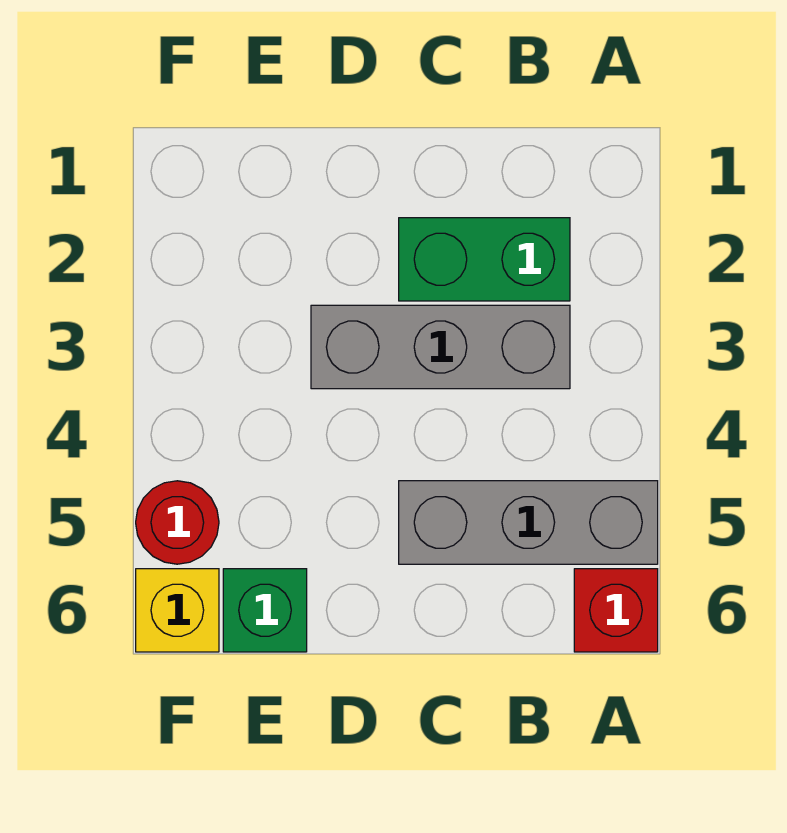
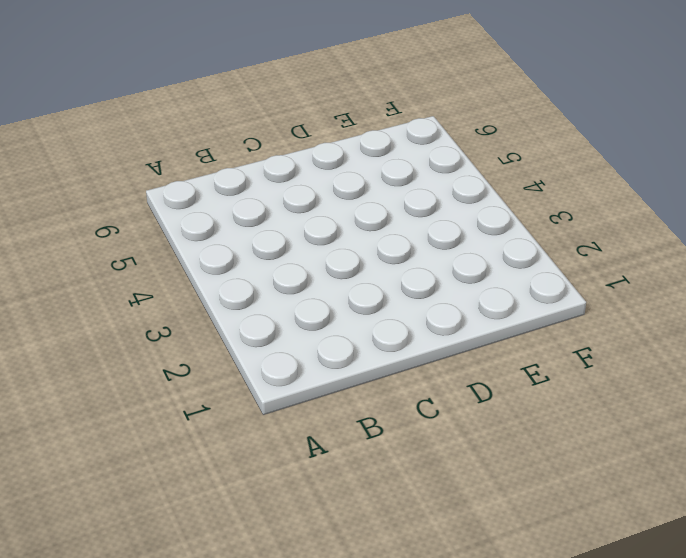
none -> grey 1x3 brick [399,481,658,564]
none -> red 1x1 brick [574,569,658,652]

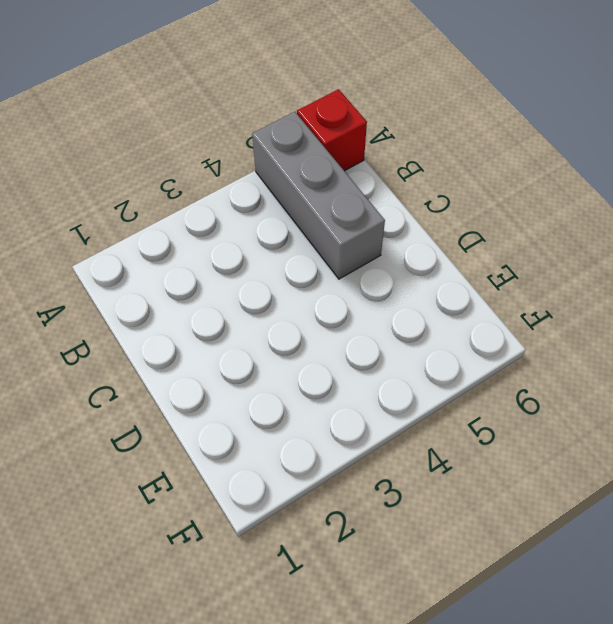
none -> green 1x2 brick [399,218,570,301]
none -> grey 1x3 brick [311,305,570,389]

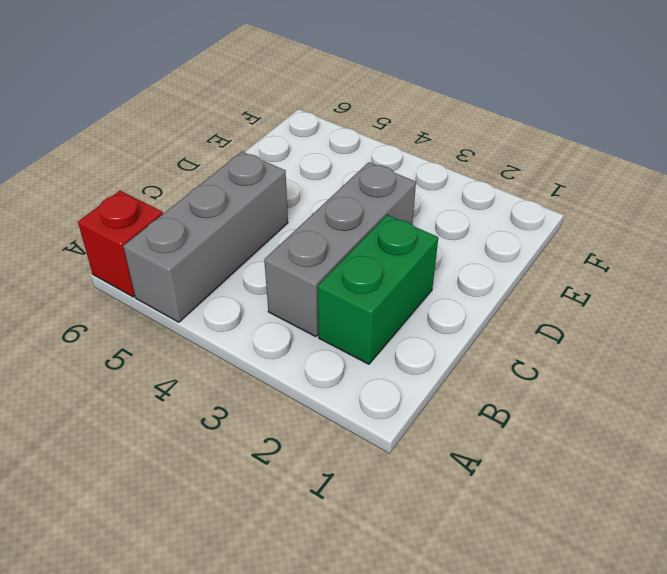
none -> green 1x1 brick [223,569,307,652]
none -> red 1x1 round brick [136,481,219,564]

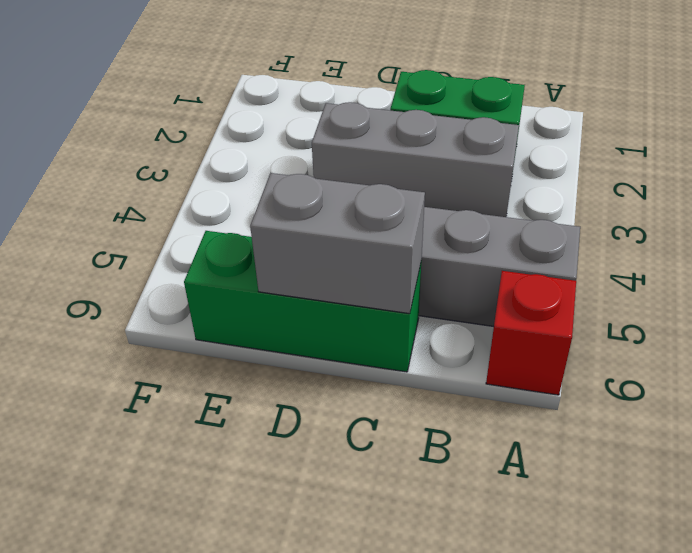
green 1x3 brick [184,231,421,372] -> green 1x1 brick [223,569,307,652]
grey 1x2 brick [250,173,425,314] -> none
none -> red 1x1 round brick [136,481,219,564]
none -> yellow 1x1 brick [136,569,219,652]

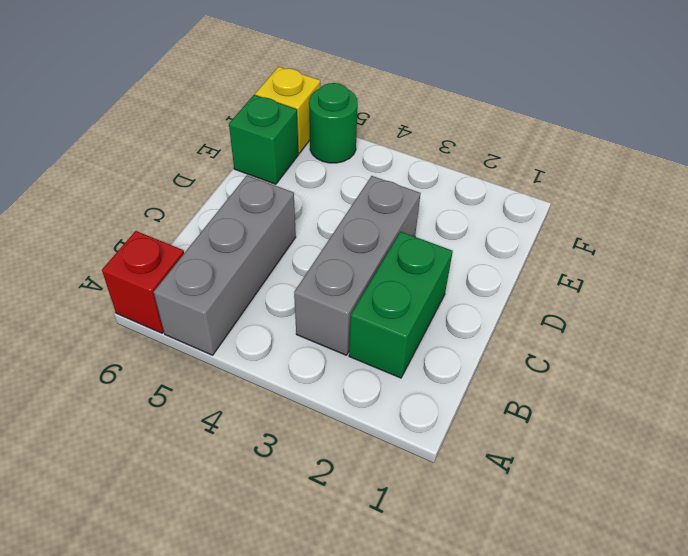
green 1x1 round brick [309,83,358,163] -> red 1x1 round brick [136,481,219,564]

